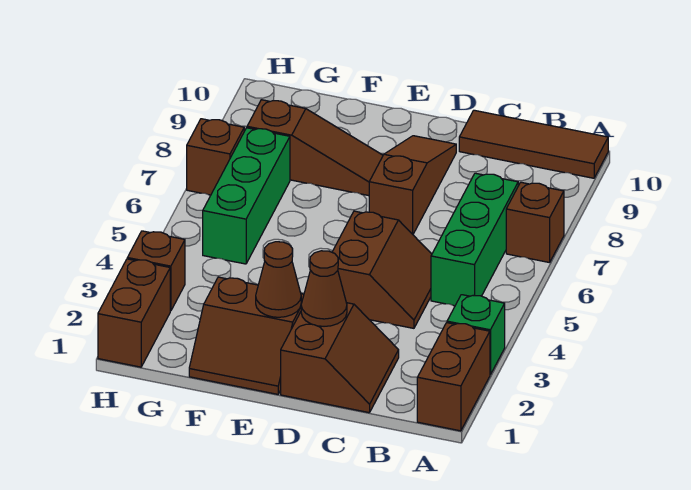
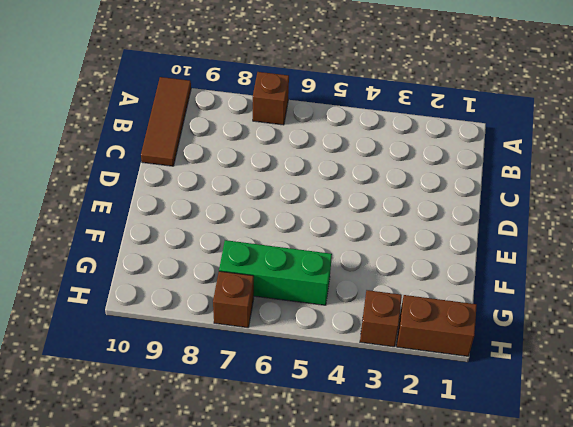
none -> brown 1x2 brick [417,323,490,431]
none -> green 1x1 brick [447,295,505,375]
none -> green 1x3 brick [431,173,518,306]

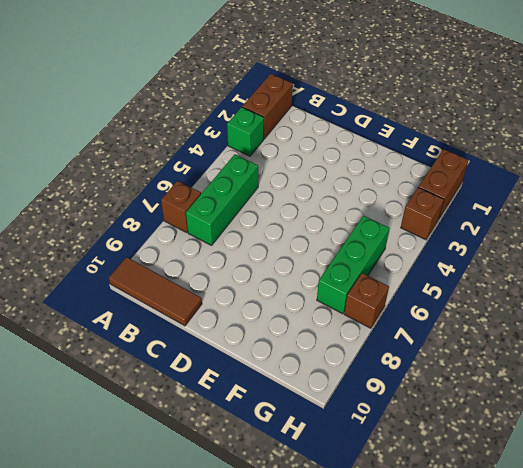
none -> brown 2x2 slope [281,303,399,413]
none -> brown 2x2 slope [332,211,432,328]
none -> brown 1x3 slope [369,136,456,234]

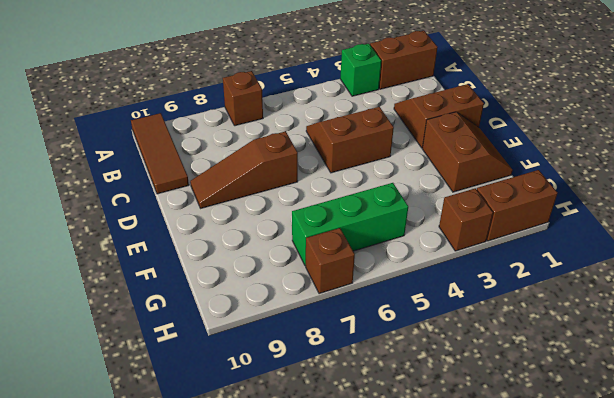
none -> green 1x3 brick [431,173,518,306]
none -> brown 1x3 slope [247,100,383,196]
none -> brown 1x1 cone [301,251,347,326]

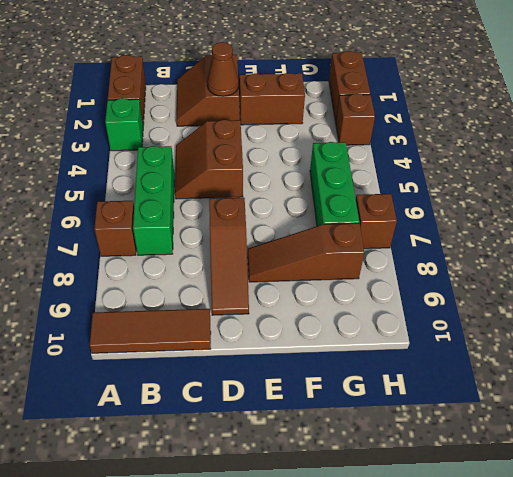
none -> brown 1x1 cone [256,242,301,317]

